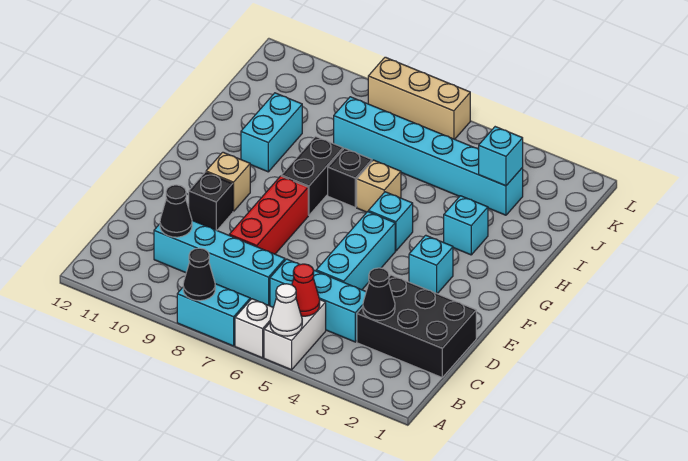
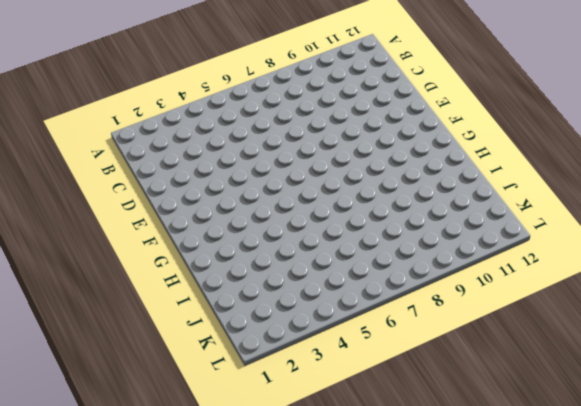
none -> white 1x2 brick [264,300,326,370]
none -> white 1x1 brick [235,299,273,358]
none -> cyan 1x2 brick [177,284,250,346]

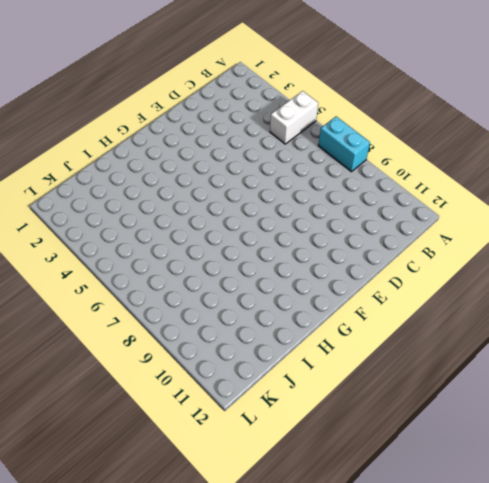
none -> white 1x1 brick [235,299,273,358]
none -> black 2x3 brick [357,275,476,377]
none -> cyan 1x3 brick [270,259,366,342]

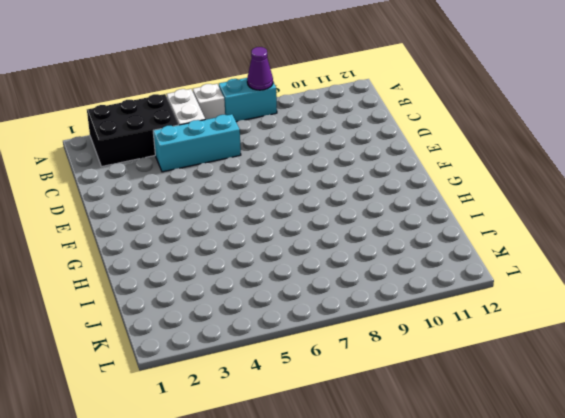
black 2x3 brick [87,94,179,167] -> black 2x3 brick moved to [357,275,476,377]
purple 1x1 cone [247,47,273,90] -> black 1x1 cone [183,248,215,301]
none -> cyan 1x4 brick [154,221,285,305]
none -> cyan 1x3 brick [316,212,395,290]
none -> red 1x3 brick [229,176,308,254]

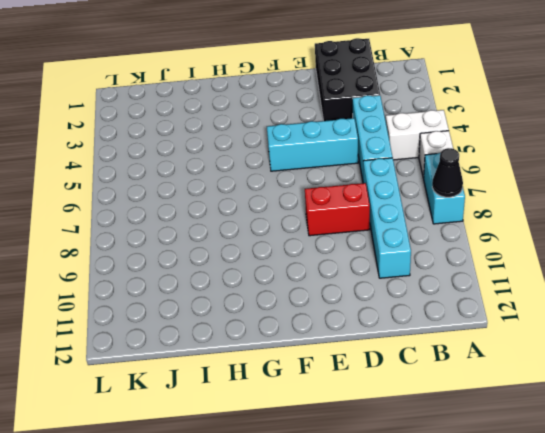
red 1x2 brick [305,183,370,236] -> red 1x3 brick [229,176,308,254]
none -> black 1x1 brick [189,172,233,230]
none -> cyan 1x1 brick [409,235,453,294]
none -> tan 1x1 brick [206,152,250,211]

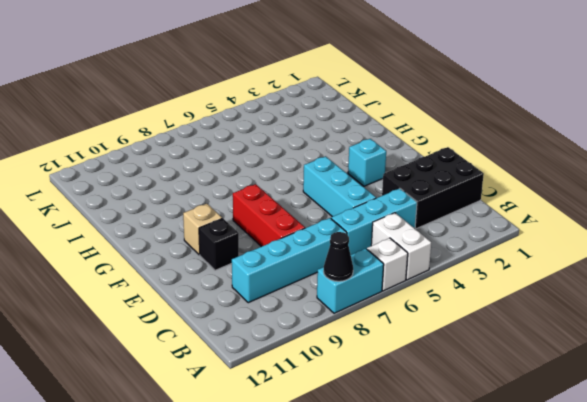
none -> cyan 1x1 brick [368,192,413,251]
none -> black 1x2 brick [281,136,343,215]
none -> cyan 1x1 brick [444,196,488,255]

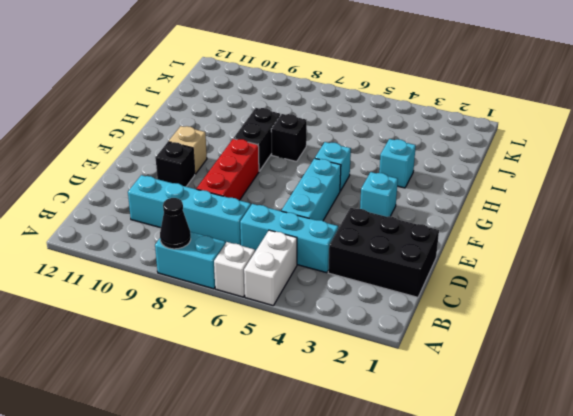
none -> tan 1x1 brick [357,160,401,212]
none -> cyan 1x2 brick [241,93,302,172]
none -> cyan 1x6 brick [334,97,523,215]

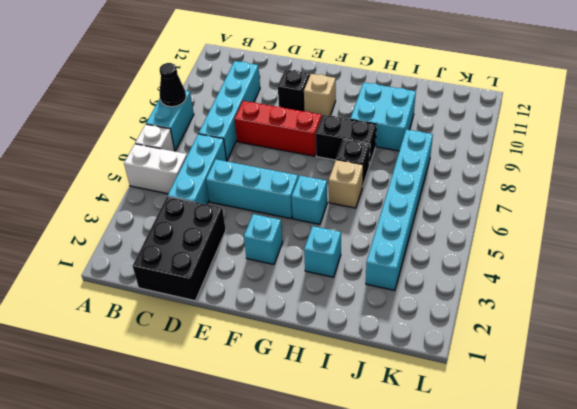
cyan 2x2 brick [350,82,416,151] -> cyan 1x2 brick [241,93,302,172]
none -> tan 1x3 brick [368,57,470,139]
none -> white 1x1 cone [270,284,302,336]
none -> red 1x1 cone [292,264,320,316]

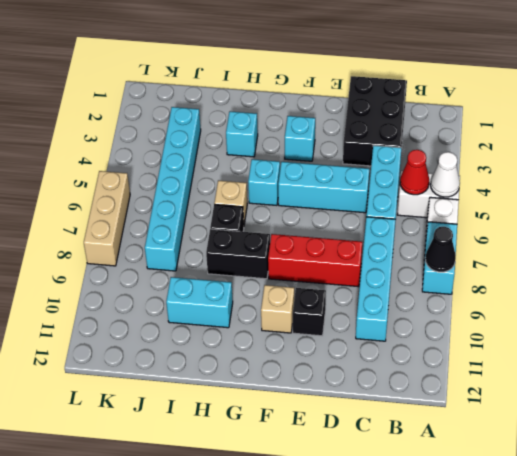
none -> black 1x1 cone [363,268,395,320]
none -> black 1x1 cone [160,185,192,237]
none -> cyan 1x1 brick [479,127,523,186]

